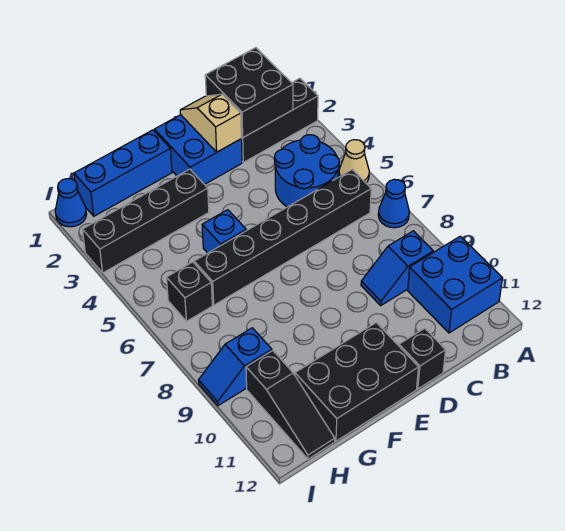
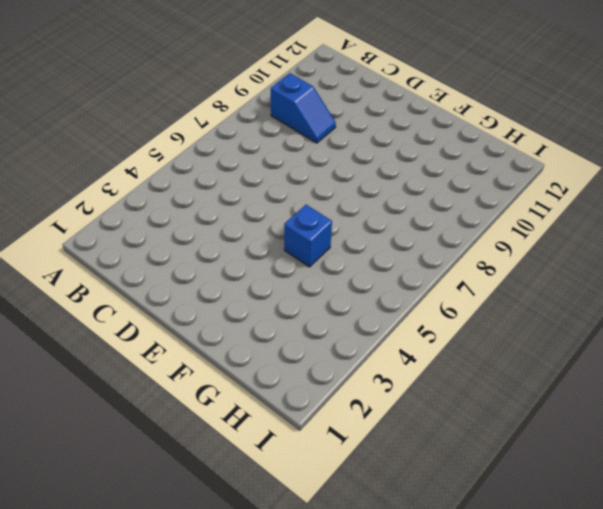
none -> black 1x3 brick [241,78,318,162]
none -> tan 1x1 cone [339,140,369,183]
none -> blue 1x1 cone [378,179,409,228]

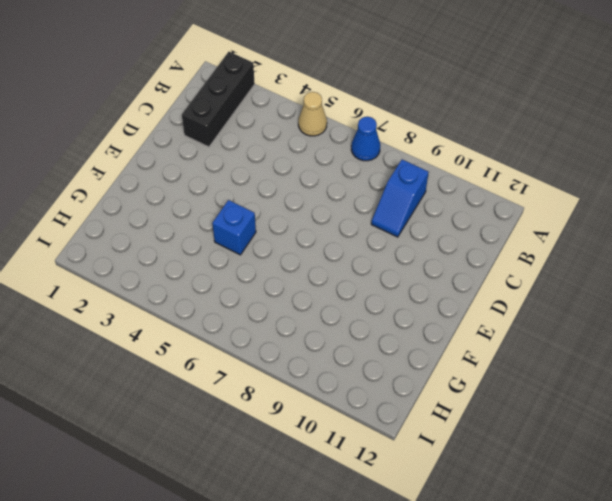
none -> blue 2x2 brick [408,236,502,333]
none -> blue 2x2 round brick [275,135,339,207]
none -> black 1x6 brick [194,170,371,305]

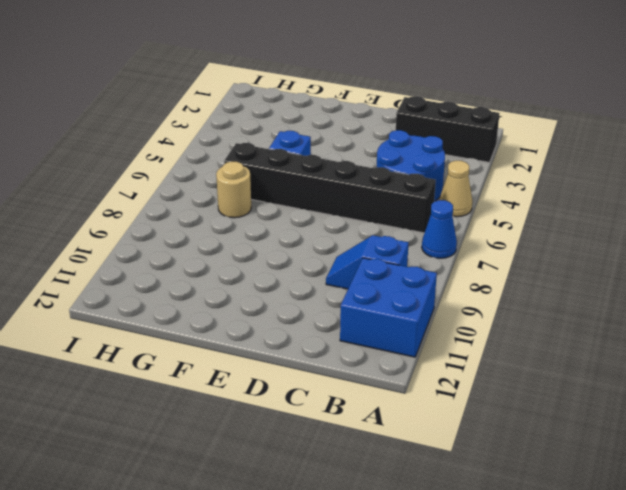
tan 1x1 round brick [216,162,251,218] -> none
none -> blue 2x2 brick [154,115,242,185]
none -> black 1x1 brick [399,328,446,389]
none -> black 2x3 brick [295,323,419,441]

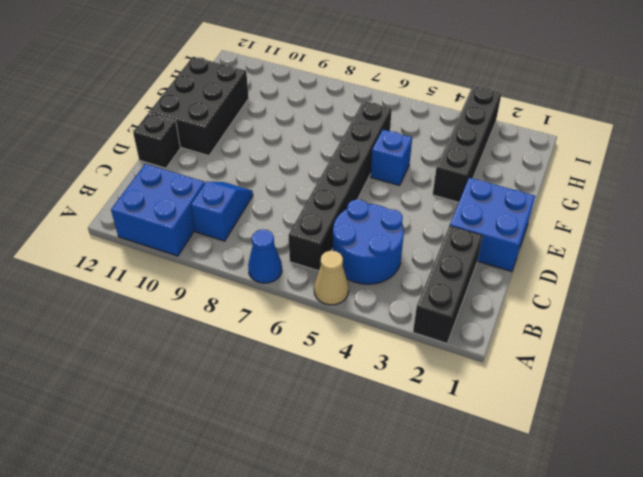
none -> blue 1x3 brick [74,130,172,216]
none -> black 1x1 brick [167,262,212,321]
none -> blue 1x2 slope [199,328,272,406]

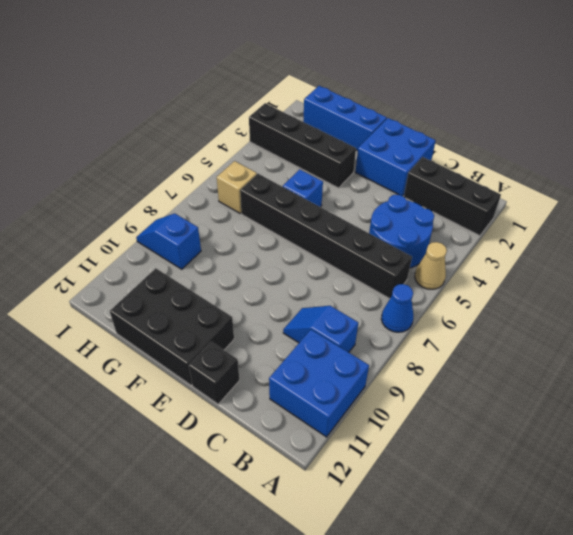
tan 1x1 brick [217,161,257,213] -> black 1x1 brick [167,262,212,321]
none -> black 1x3 slope [246,351,335,459]
none -> blue 1x1 cone [55,179,87,227]
none -> black 2x2 brick [205,48,293,138]

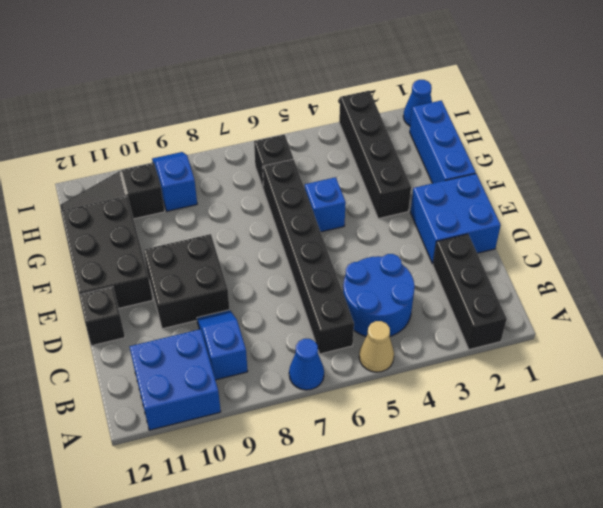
black 2x2 brick [143,234,230,329] -> black 2x2 brick moved to [205,48,293,138]
none -> tan 1x2 slope [180,94,241,152]

